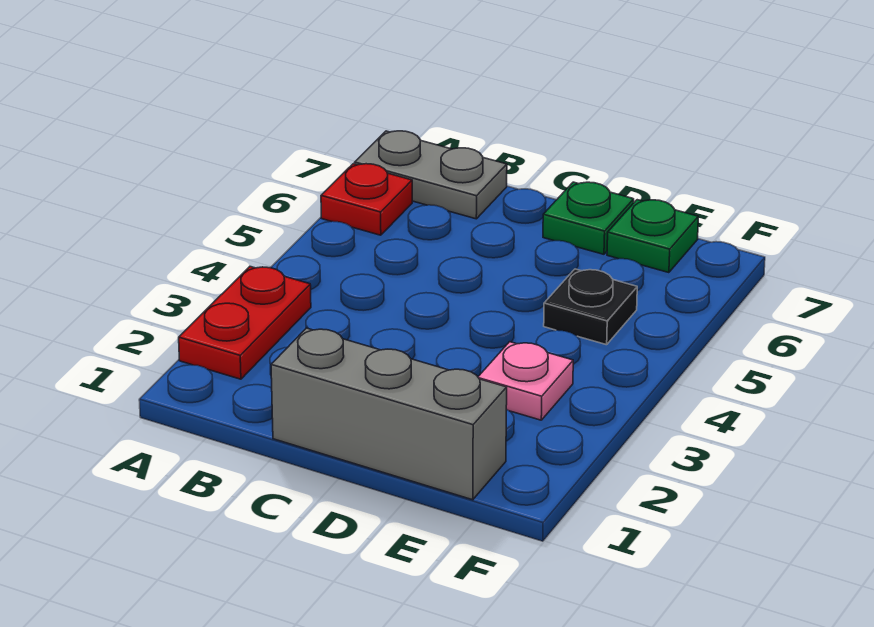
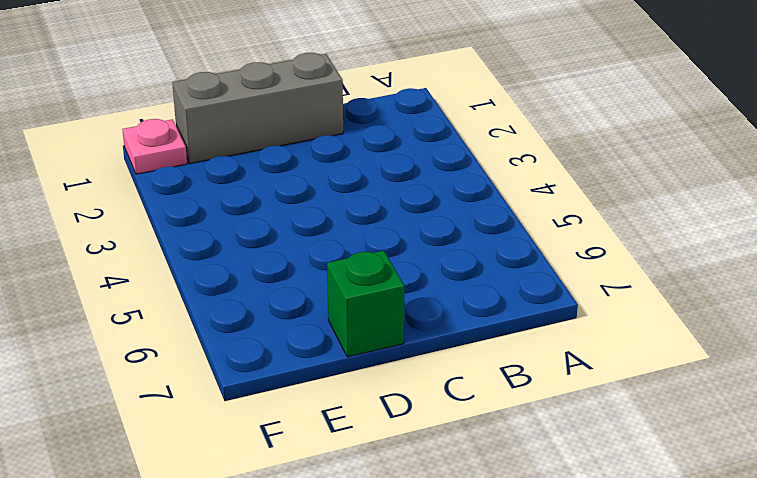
green 1x1 brick [327,250,405,357] -> green 1x1 plate [543,182,634,254]
pink 1x1 plate [122,119,187,174] -> pink 1x1 plate moved to [478,342,573,420]
none -> red 1x2 plate [179,267,311,379]
none -> red 1x1 plate [321,164,412,235]

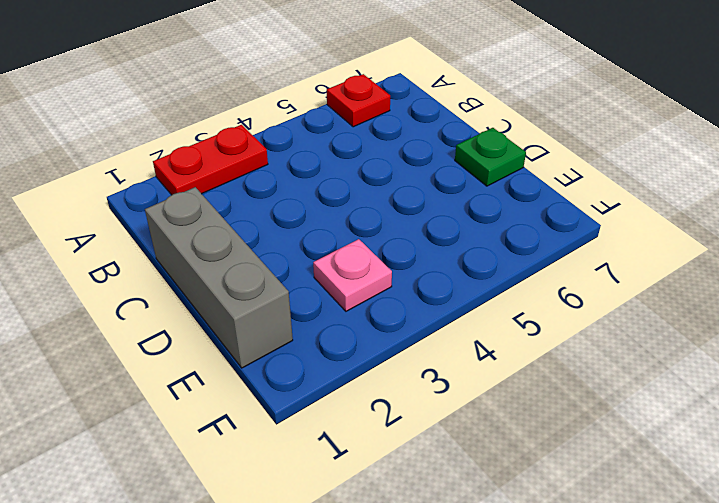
none -> grey 1x2 plate [355,131,507,219]
none -> black 1x1 plate [544,269,637,345]

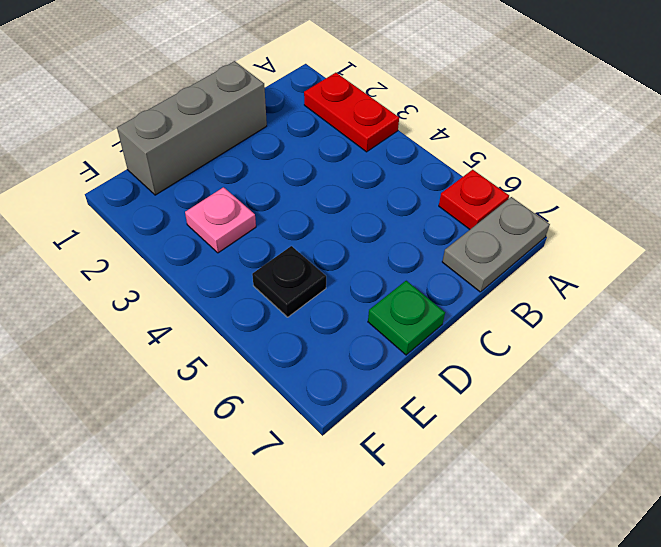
none -> green 1x1 plate [607,200,698,273]

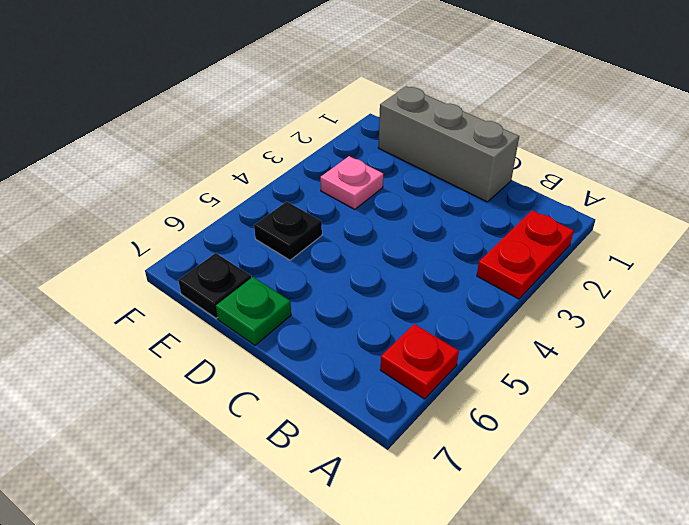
black 1x1 plate [178,253,251,318] -> green 1x1 plate [607,200,698,273]
none -> grey 1x2 plate [355,131,507,219]

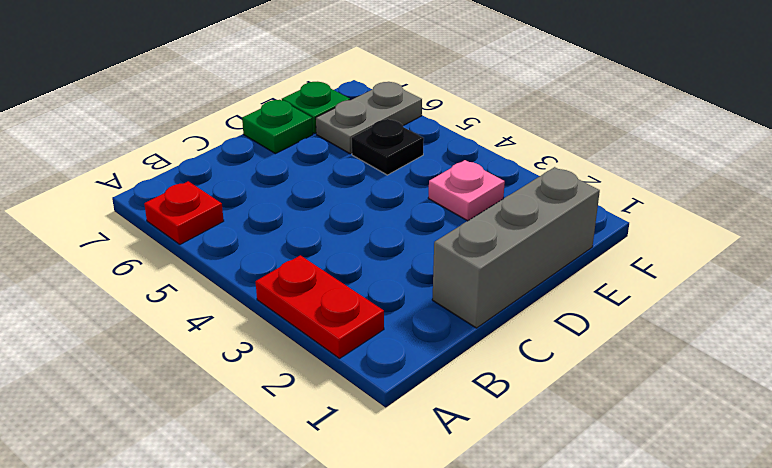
grey 1x2 plate [316,82,422,154] -> grey 1x2 plate moved to [355,131,507,219]

